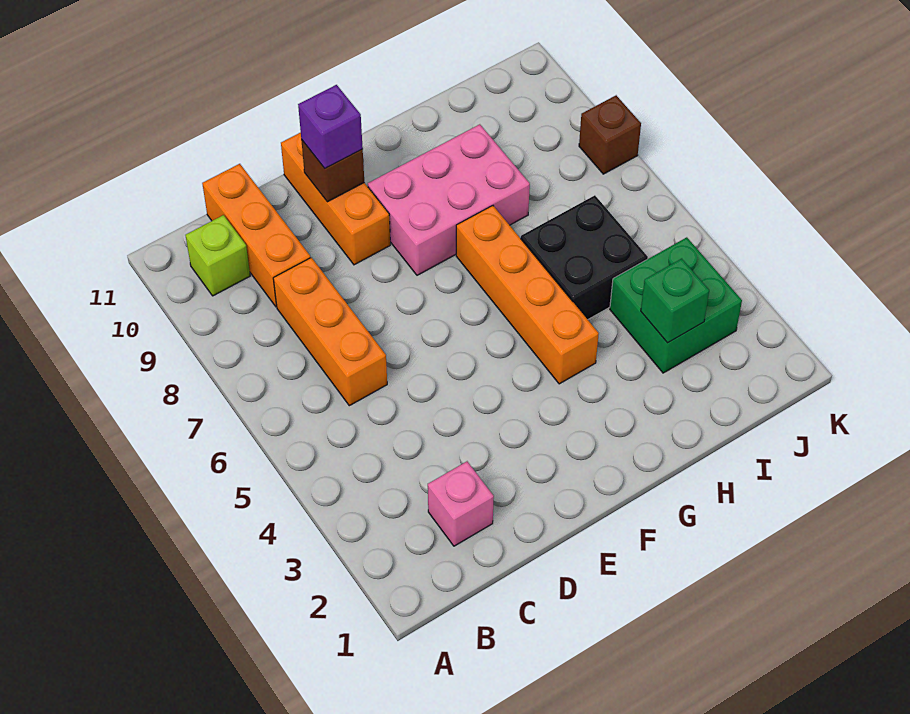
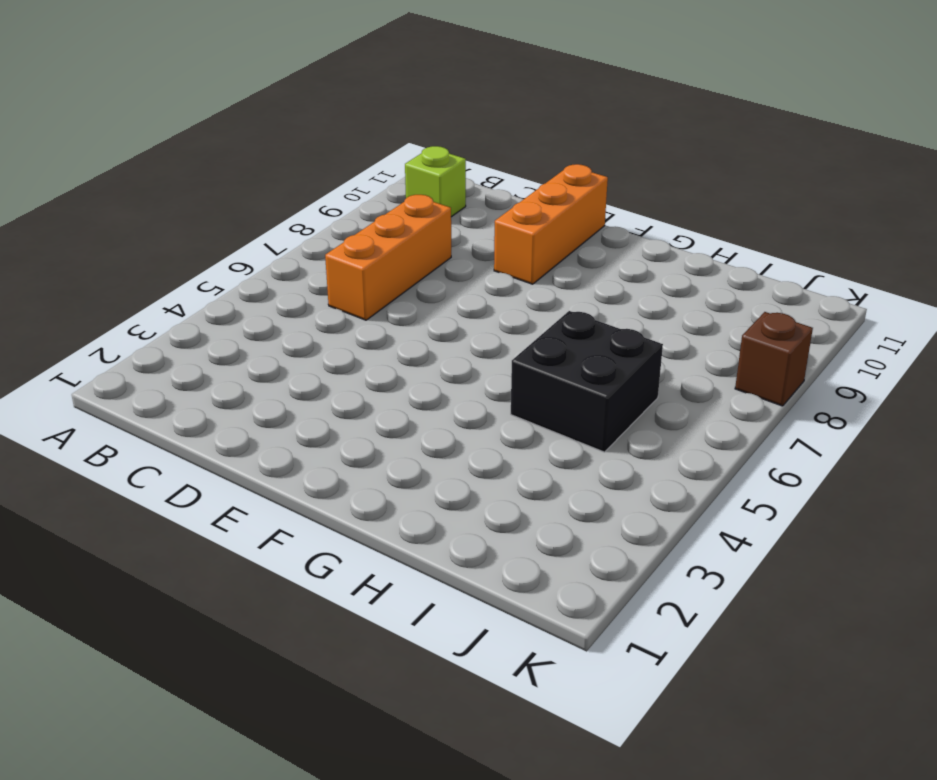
none -> pink 1x1 brick [428,461,494,546]
none -> orange 1x3 brick [202,164,310,307]
none -> pink 2x3 brick [368,124,530,275]

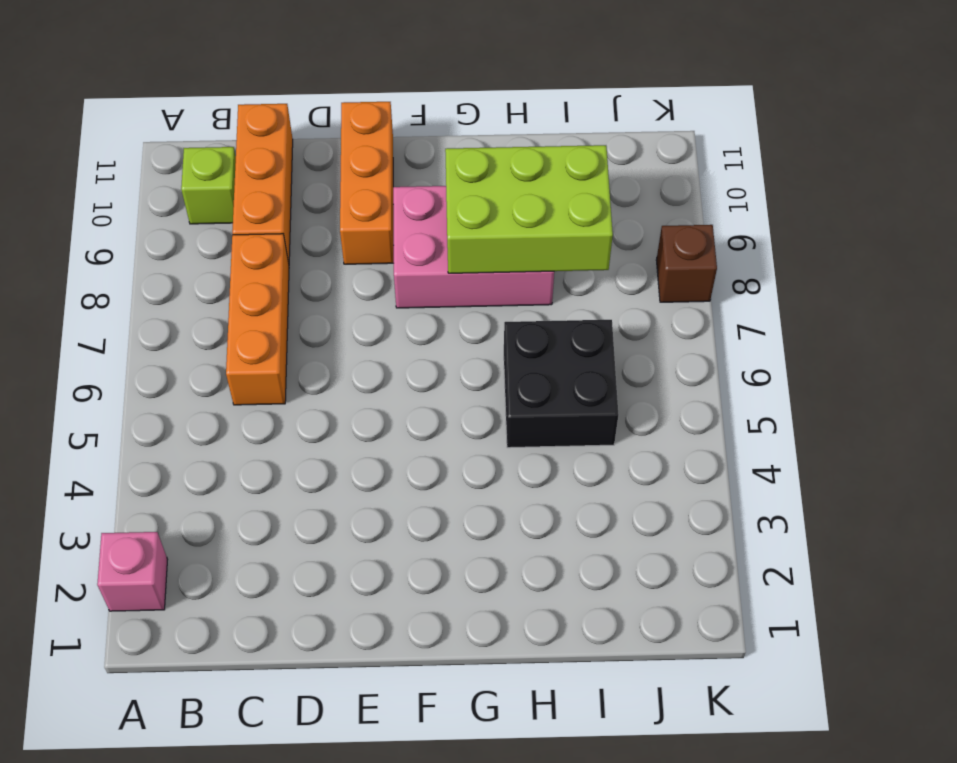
pink 1x1 brick [97,532,168,611] -> pink 1x1 brick moved to [428,461,494,546]
lime 2x3 brick [445,145,613,273] -> none
none -> orange 1x4 brick [456,206,599,384]
none -> green 2x2 brick [610,237,742,373]
none -> brown 1x1 brick [301,140,364,202]

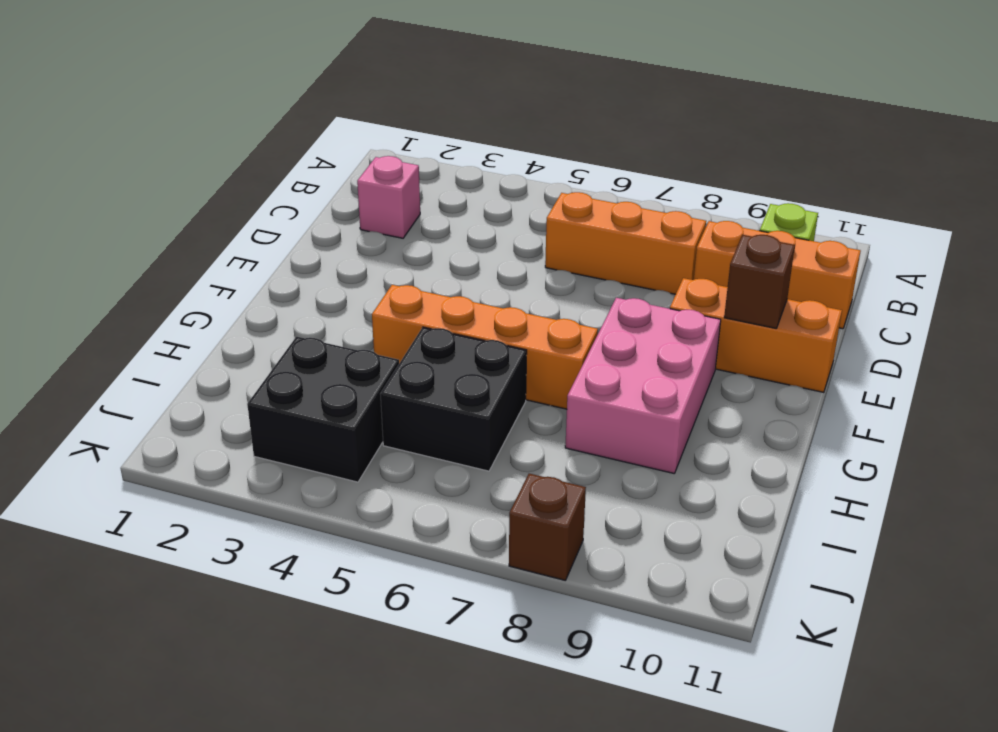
black 2x2 brick [247,337,399,482] -> green 2x2 brick [610,237,742,373]
none -> green 1x1 brick [641,259,709,343]
none -> purple 1x1 brick [298,85,363,168]

